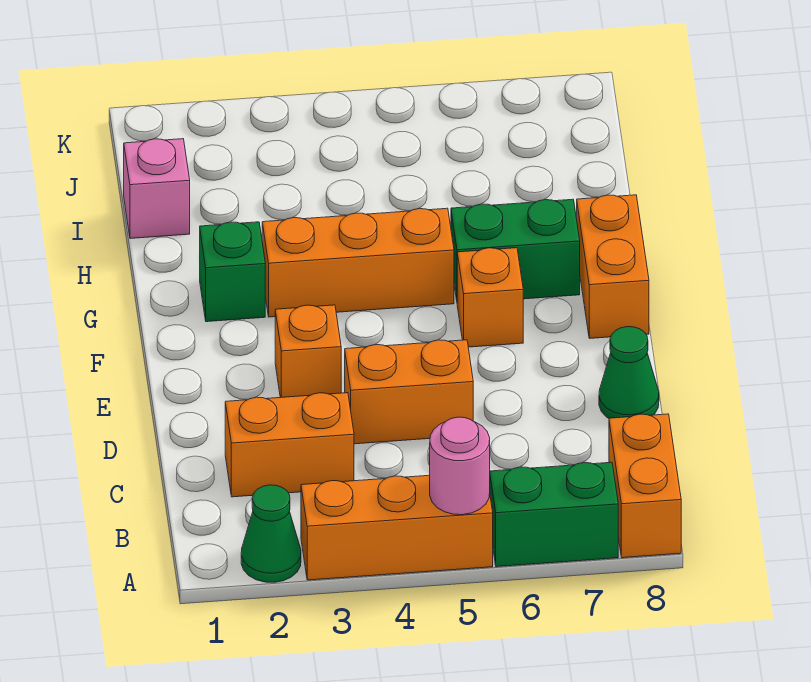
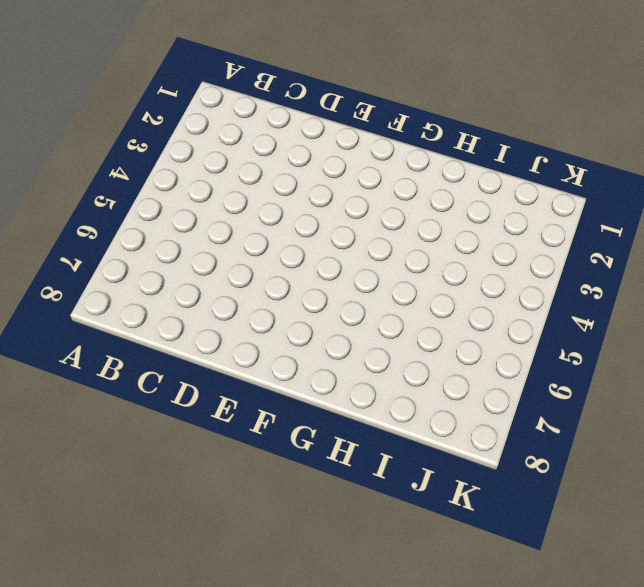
none -> green 1x1 cone [241,485,301,582]
none -> orange 1x3 brick [301,475,493,580]
none -> green 1x2 brick [490,462,618,567]

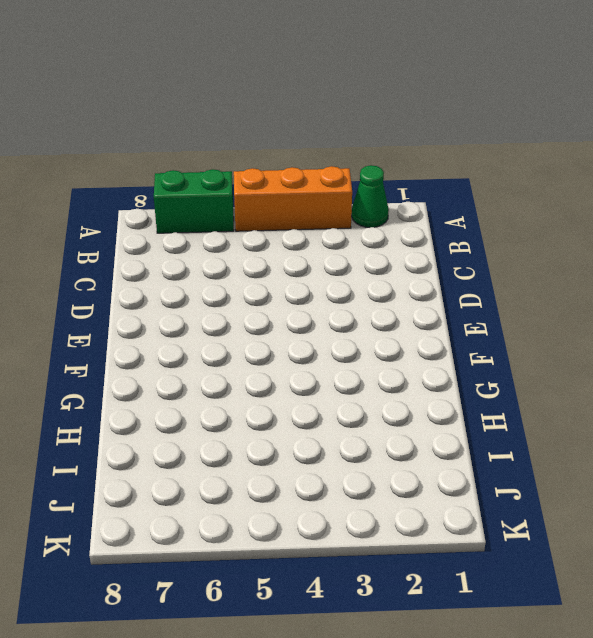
none -> orange 1x2 brick [609,414,681,558]
none -> orange 1x2 brick [225,393,354,497]
none -> orange 1x2 brick [345,340,473,444]

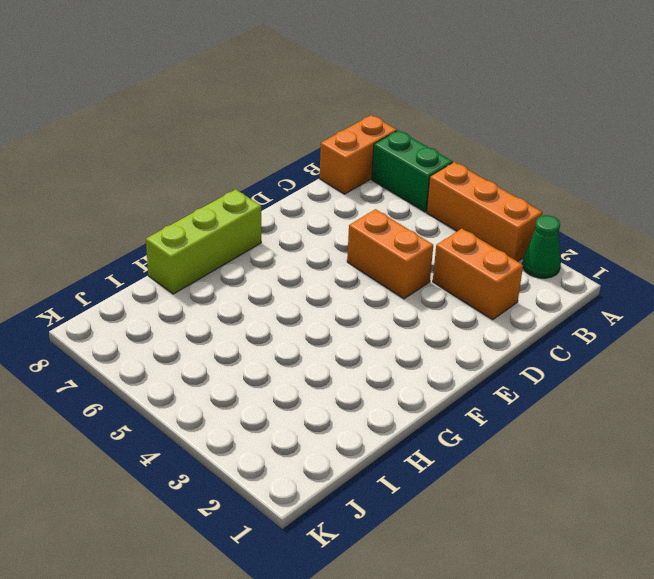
lime 1x3 brick [146,189,261,294] -> orange 1x2 brick [577,195,649,338]
none -> green 1x1 cone [599,327,659,418]
none -> orange 1x1 brick [275,305,341,397]
none -> orange 1x1 brick [457,248,523,347]

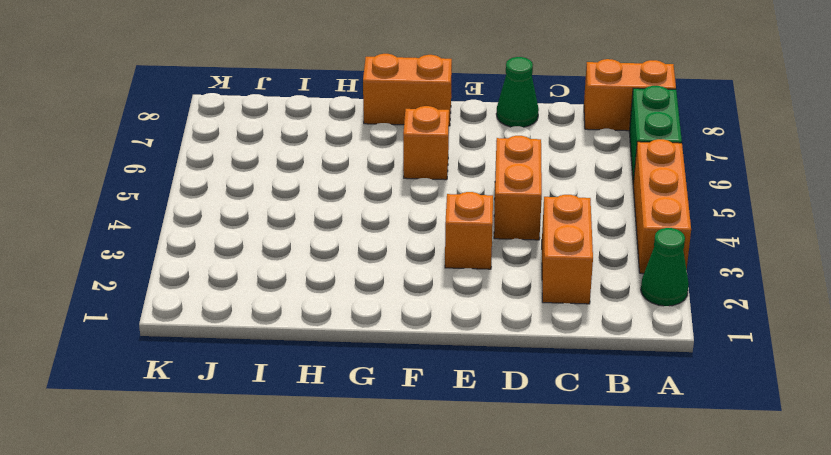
none -> green 1x1 brick [200,222,265,322]
none -> orange 1x3 brick [262,208,454,317]
none -> green 1x2 brick [451,199,580,300]

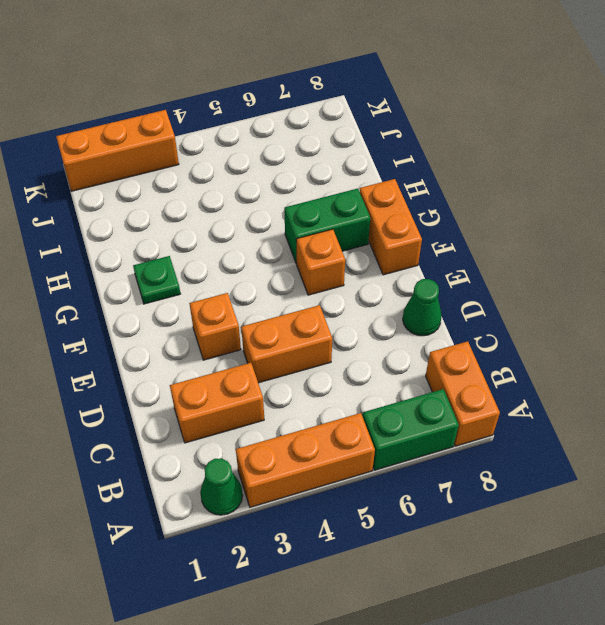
green 1x1 plate [133,256,180,304] -> green 1x1 brick [200,222,265,322]
orange 1x3 brick [56,110,179,191] -> orange 1x3 brick moved to [262,208,454,317]
none -> pink 1x1 brick [124,139,190,238]
none -> pink 1x1 round brick [430,417,490,515]

